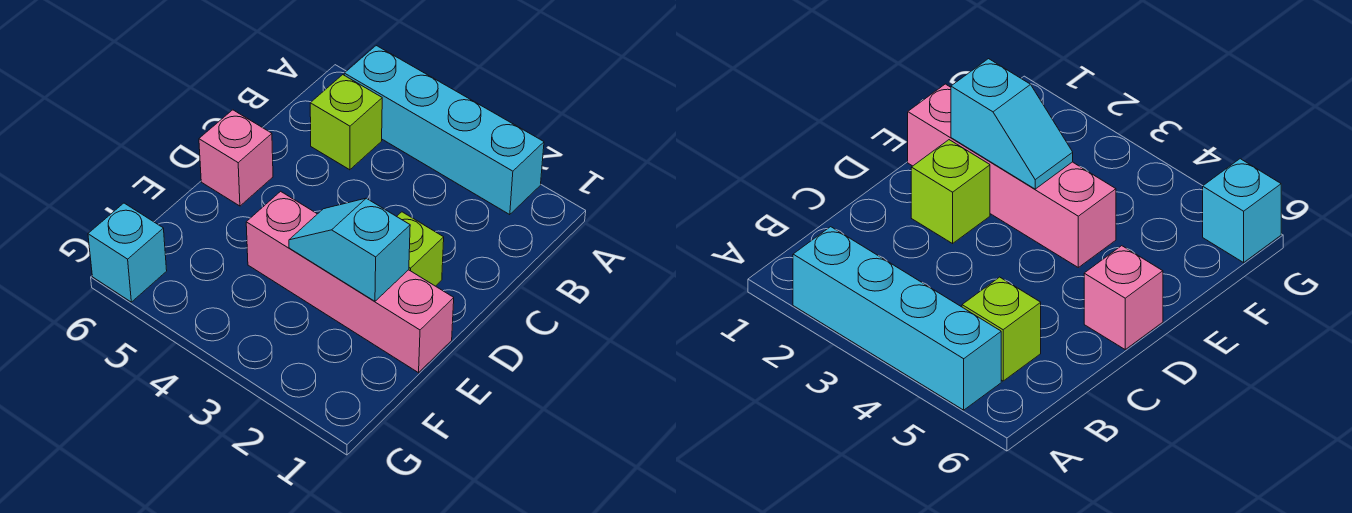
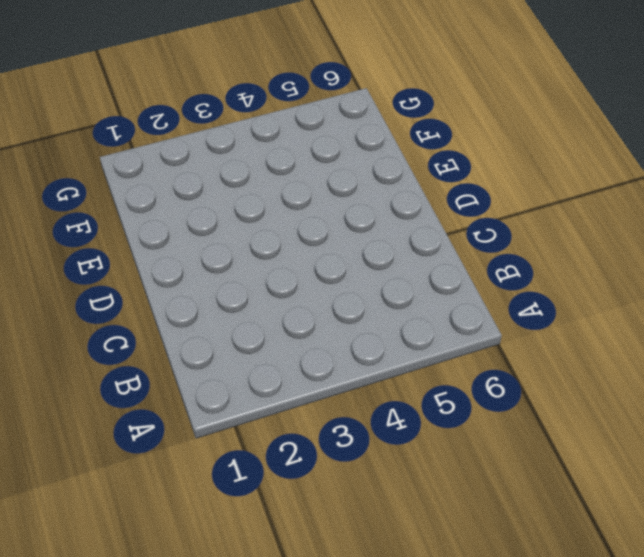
none -> cyan 1x4 brick [344,46,544,215]
none -> lime 1x1 brick [310,75,382,170]

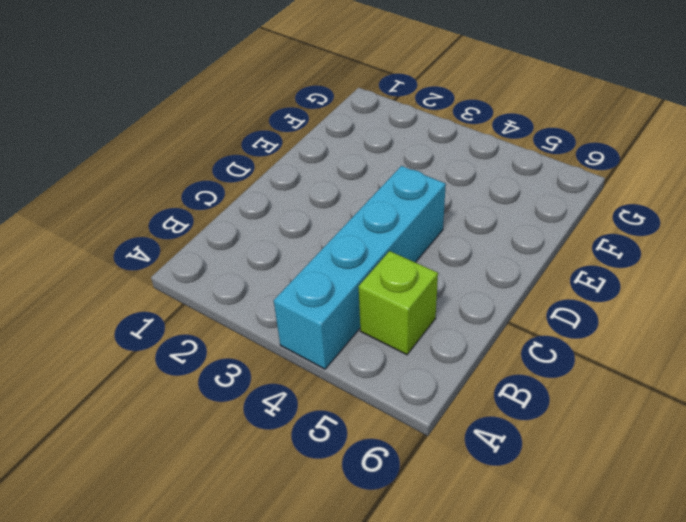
cyan 1x4 brick [274,166,446,369] -> cyan 1x4 brick turned to [344,46,544,215]
none -> lime 1x1 brick [397,212,444,286]
none -> pink 1x1 brick [199,110,273,206]

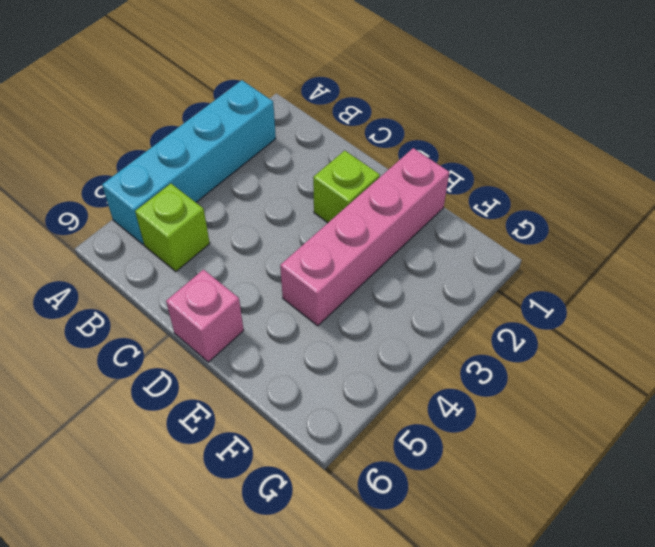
none -> cyan 1x1 brick [88,203,167,302]
none -> cyan 1x2 slope [289,198,410,301]

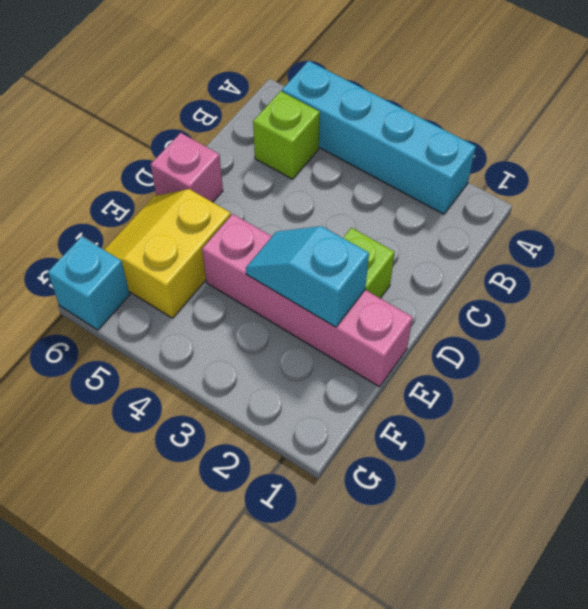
yellow 2x2 slope [104,189,231,318] -> none

